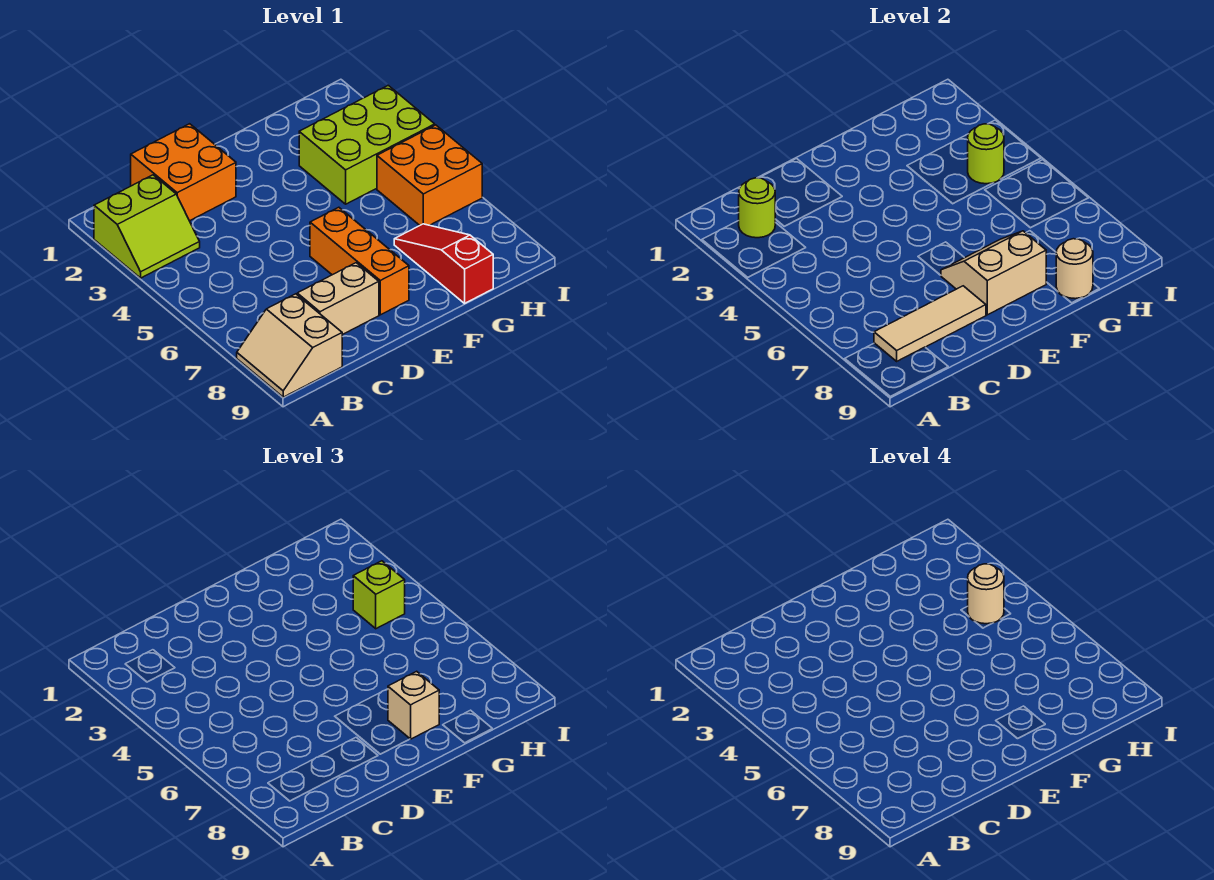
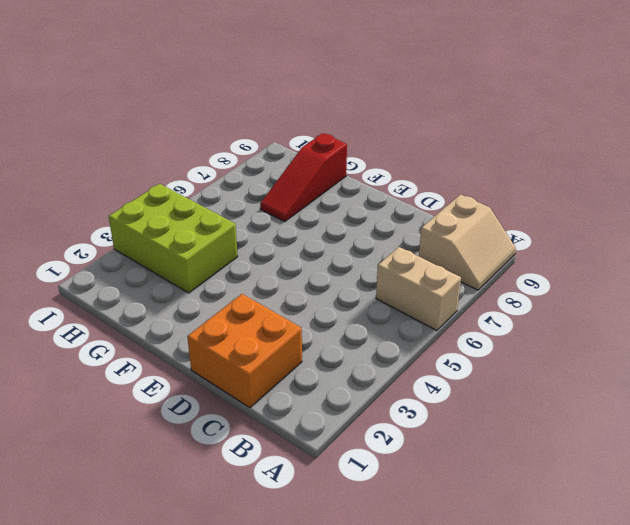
tan 1x2 brick [376,247,461,331] -> tan 1x2 brick moved to [297,263,379,335]
none -> lime 2x2 slope [94,175,200,278]
none -> orange 1x3 brick [310,207,409,315]
none -> orange 2x2 brick [377,125,482,225]

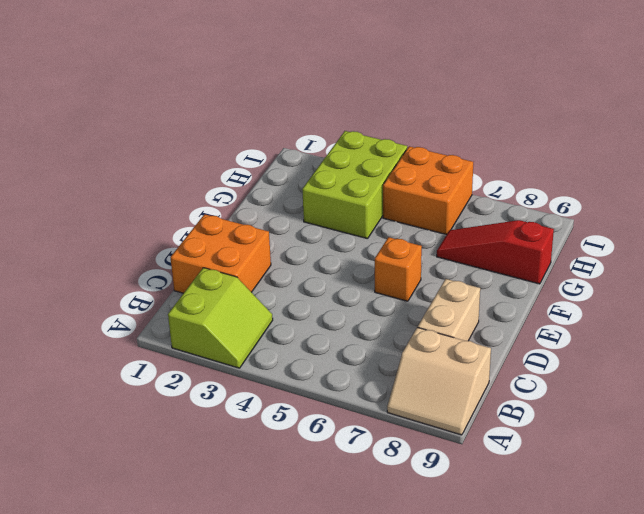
orange 1x1 brick [375,237,422,301] -> orange 1x3 brick [310,207,409,315]
none -> lime 1x1 round brick [739,178,775,238]
none -> tan 1x3 tile [874,286,986,361]
none -> tan 2x2 slope [941,231,1046,315]

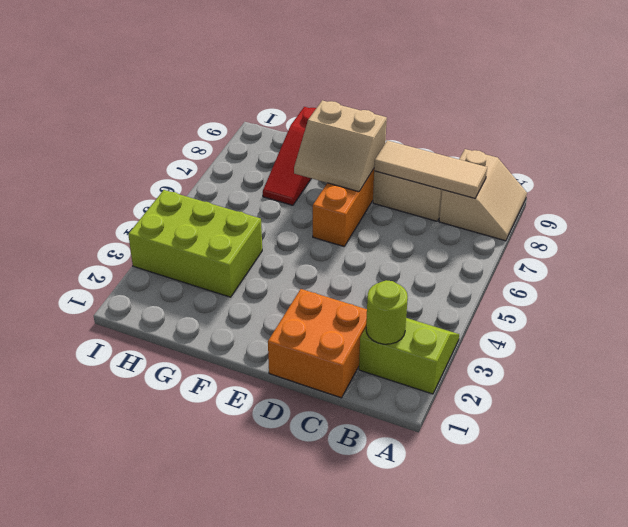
none -> orange 2x2 brick [377,125,482,225]
none -> tan 1x1 round brick [1056,239,1093,299]
none -> lime 1x1 round brick [968,124,1004,184]

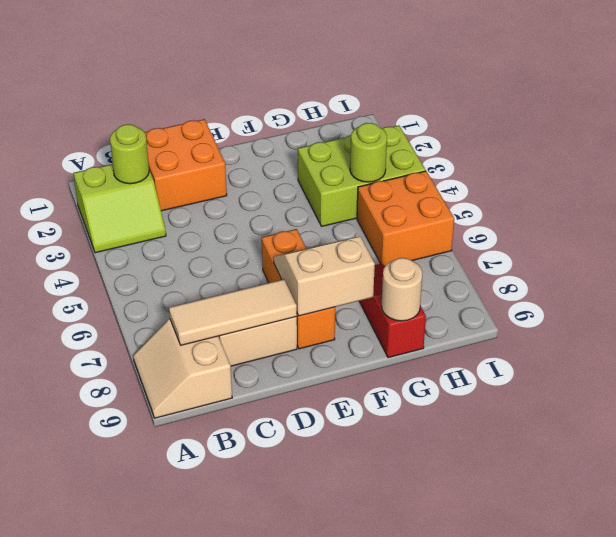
none -> tan 1x1 brick [388,671,439,739]
none -> lime 1x1 brick [353,561,405,629]
none -> tan 1x1 round brick [968,564,1004,624]

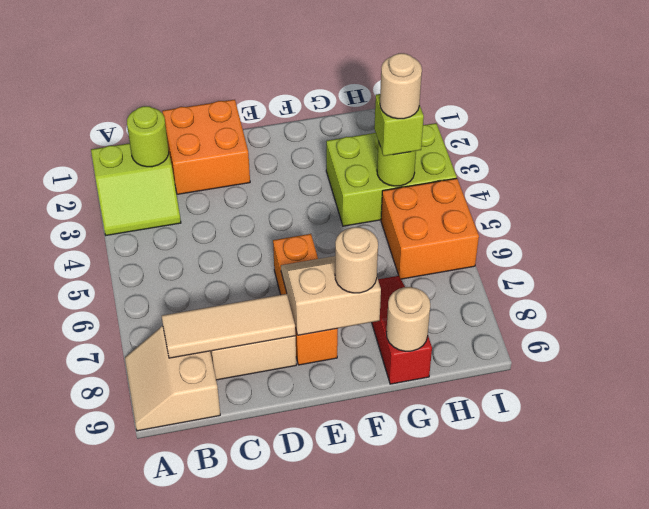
tan 1x1 round brick [335,227,378,293] -> tan 1x1 brick [388,671,439,739]

